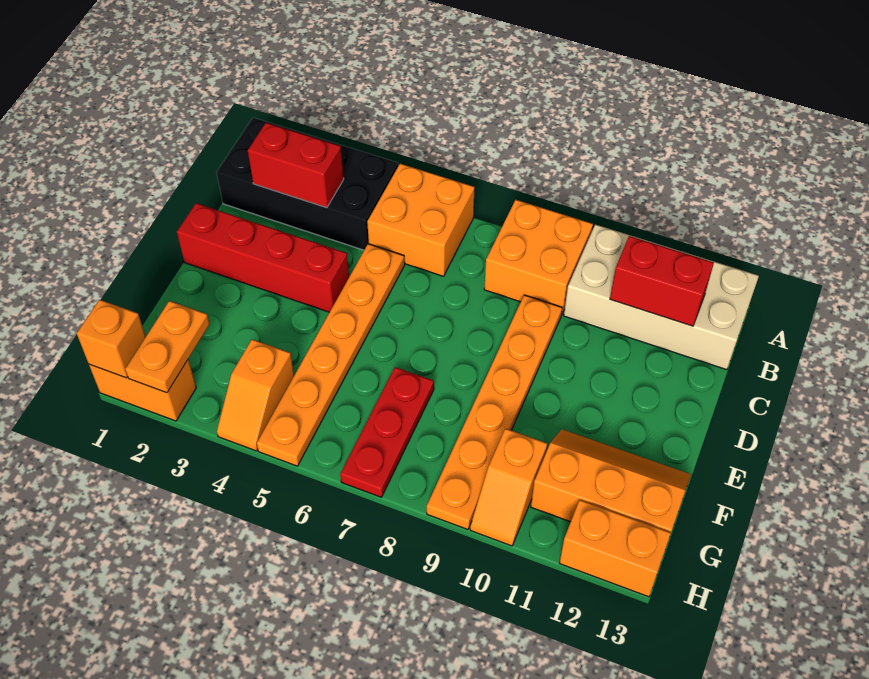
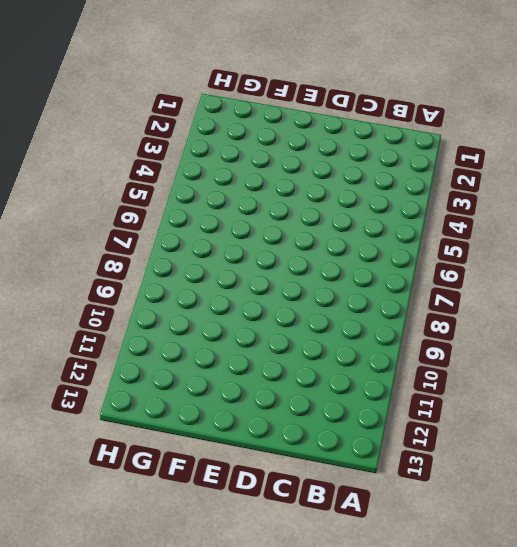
none -> black 2x4 brick [217,118,398,250]
none -> orange 2x2 brick [367,164,475,276]
none -> orange 2x2 brick [484,200,593,315]

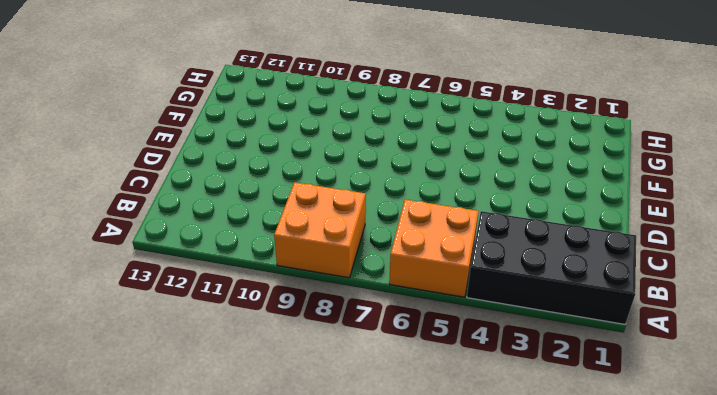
none -> tan 2x4 brick [564,224,759,370]
none -> orange 1x6 plate [257,244,405,466]
none -> orange 1x6 plate [427,295,562,529]

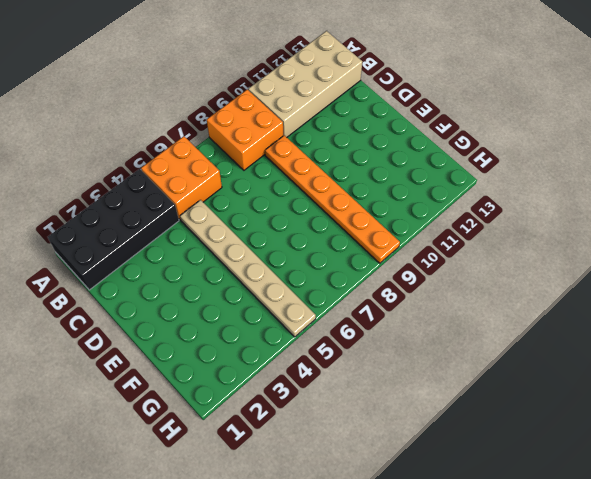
tan 1x6 plate [180,200,316,337] -> orange 1x6 plate [257,244,405,466]
none -> red 1x4 brick [177,203,349,312]
none -> red 1x3 plate [340,367,434,497]
none -> orange 2x3 slope [531,429,691,532]

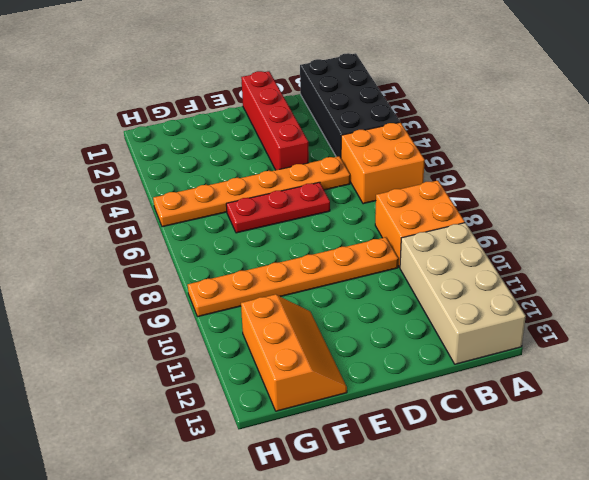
red 1x3 plate [226,182,330,233] -> red 1x3 plate moved to [340,367,434,497]
none -> orange 1x2 slope [217,339,294,451]
none -> orange 1x2 slope [470,428,547,546]
none -> orange 1x2 brick [89,359,196,421]

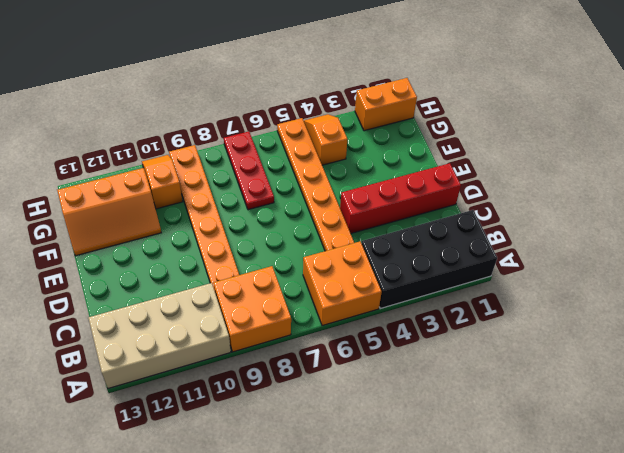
none -> orange 1x2 brick [560,500,671,597]
none -> red 1x2 brick [248,123,344,208]
none -> red 1x2 brick [610,236,714,326]

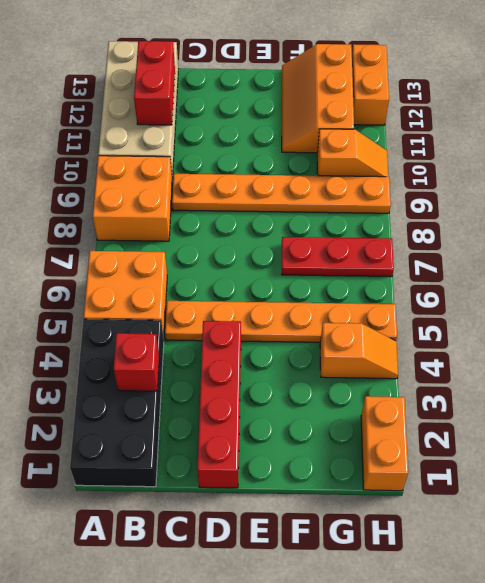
red 1x1 brick [114,333,159,391] -> red 1x2 brick [248,123,344,208]
none -> orange 1x2 plate [125,301,210,393]
none -> orange 1x1 brick [77,300,146,378]

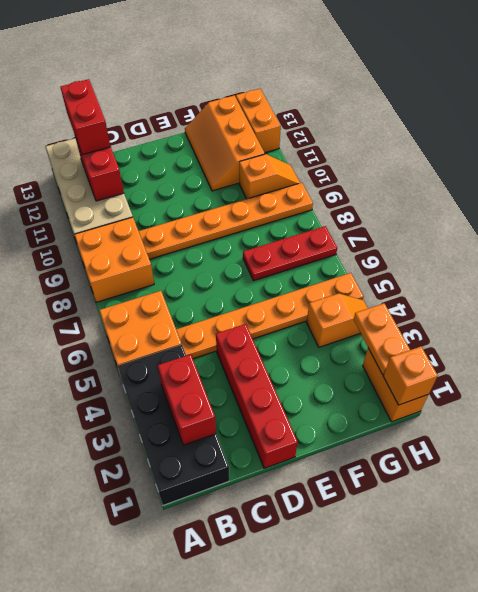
red 1x2 brick [60,79,111,155] -> none
orange 1x2 plate [354,303,410,375] -> orange 1x2 plate turned to [125,301,210,393]

